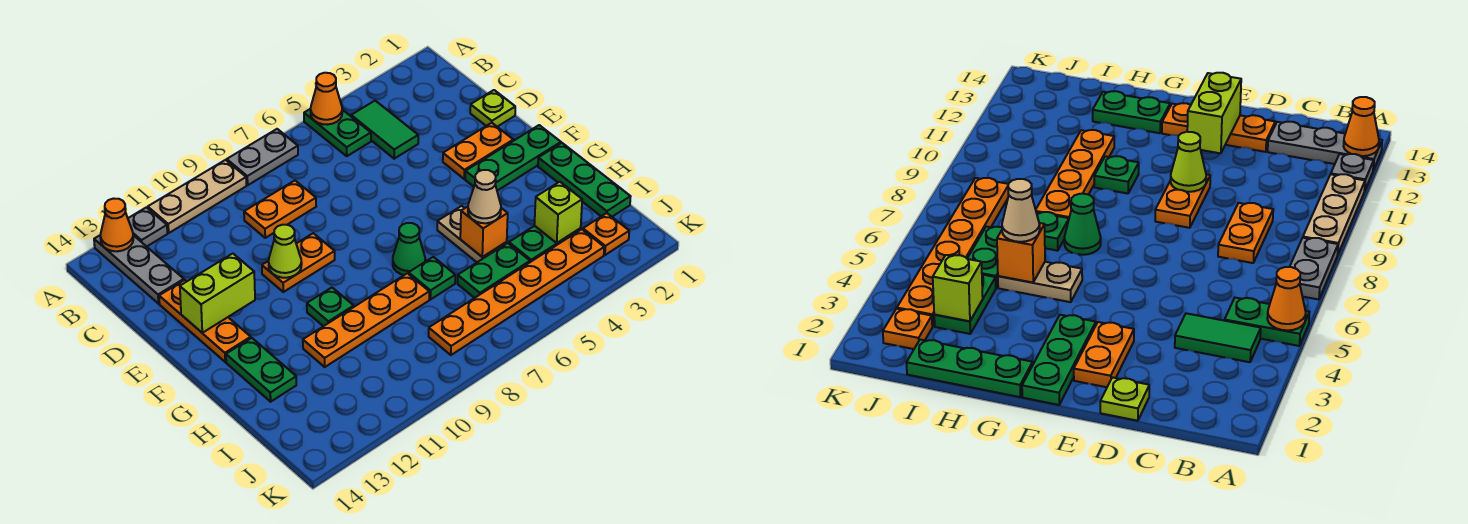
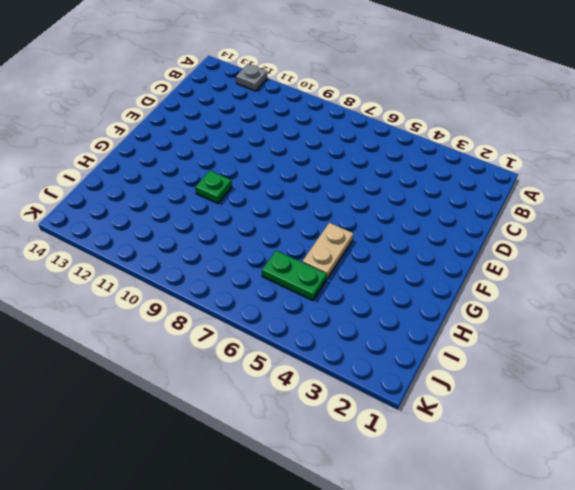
none -> green 1x2 plate [304,109,371,156]
none -> grey 1x2 plate [227,129,298,185]
none -> tan 1x3 plate [148,160,246,233]
none -> grey 1x3 plate [94,235,184,304]

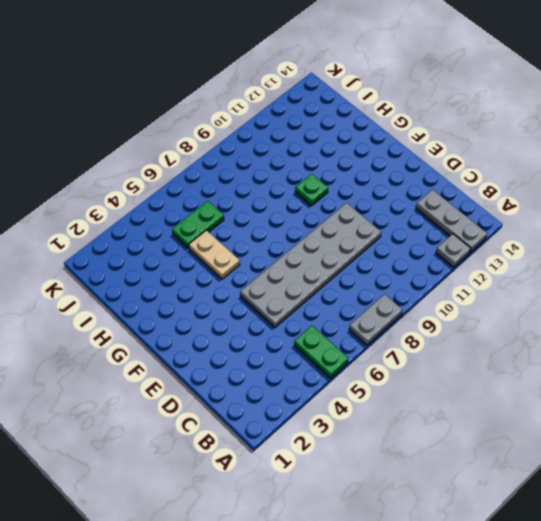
grey 2x6 plate [240,203,381,327] -> orange 1x2 plate [262,233,335,292]
none -> tan 1x3 plate [148,160,246,233]
none -> green 1x2 tile [351,101,418,159]
none -> orange 1x2 plate [244,181,316,238]
none -> lime 1x1 plate [470,90,515,127]

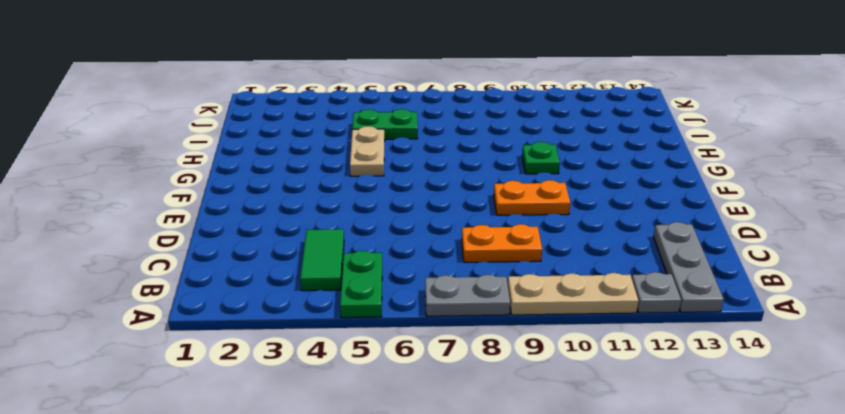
none -> lime 1x1 plate [470,90,515,127]
none -> orange 1x3 plate [159,280,251,362]
none -> orange 1x2 plate [443,123,513,179]
none -> green 1x3 plate [465,125,561,191]

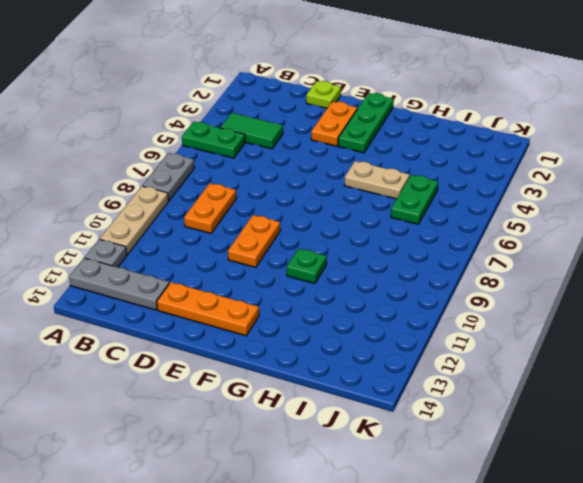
none -> green 1x3 plate [538,143,631,217]
none -> green 1x1 cone [393,223,425,275]
none -> green 1x2 plate [226,338,296,402]
none -> green 1x1 plate [409,257,455,300]

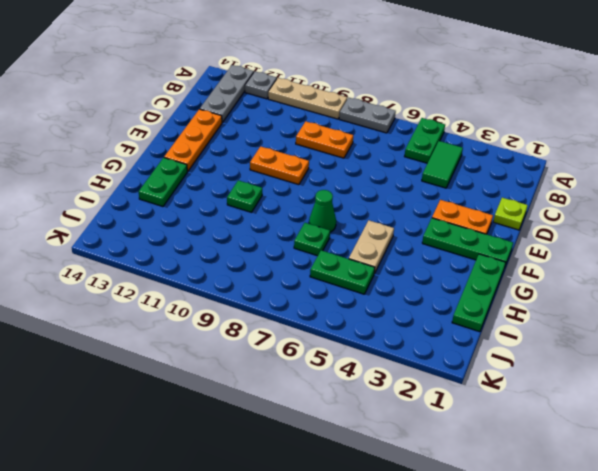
none -> orange 1x4 plate [303,273,429,367]
none -> green 1x2 plate [509,226,581,262]
none -> orange 1x1 plate [583,213,629,255]
none -> orange 1x6 plate [429,229,604,355]

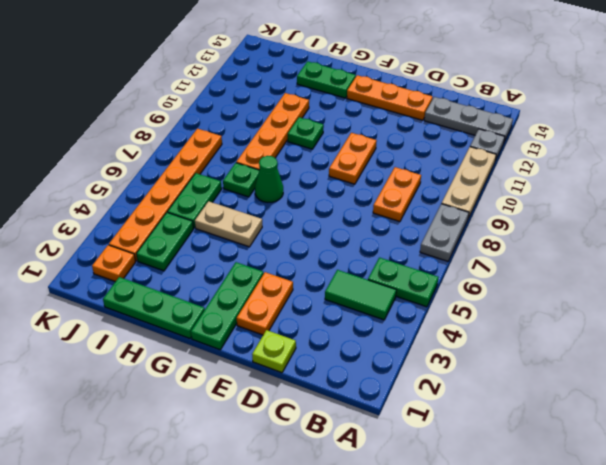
none -> orange 1x1 cone [311,73,342,125]
none -> orange 1x1 cone [100,199,133,251]
none -> lime 1x1 cone [269,225,302,278]
none -> lime 1x2 brick [180,254,255,333]

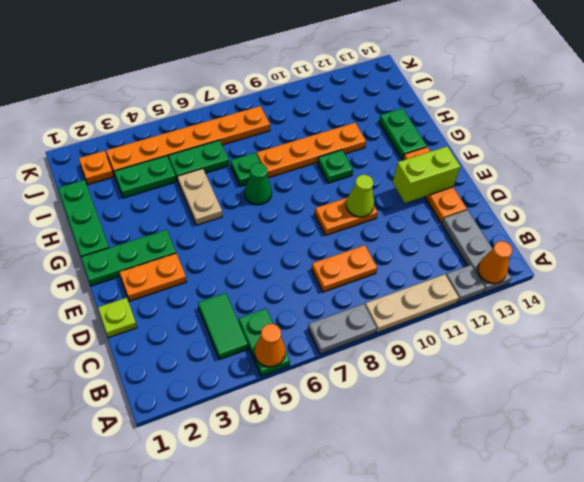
none -> orange 1x1 brick [460,207,508,257]
none -> lime 1x1 brick [534,182,582,243]
none -> tan 1x1 cone [468,170,501,223]

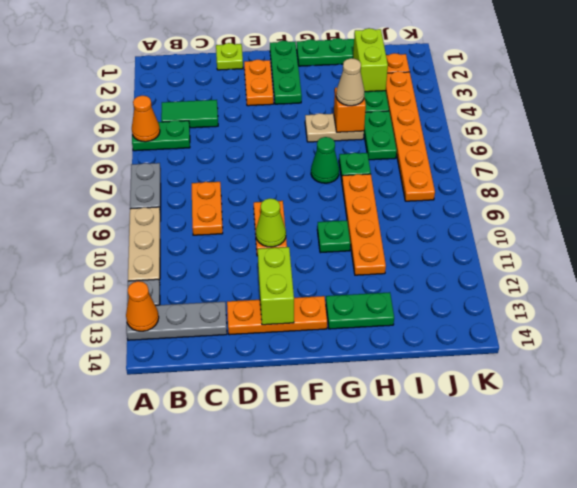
lime 1x2 brick [353,28,388,92] -> lime 1x1 brick [534,182,582,243]

